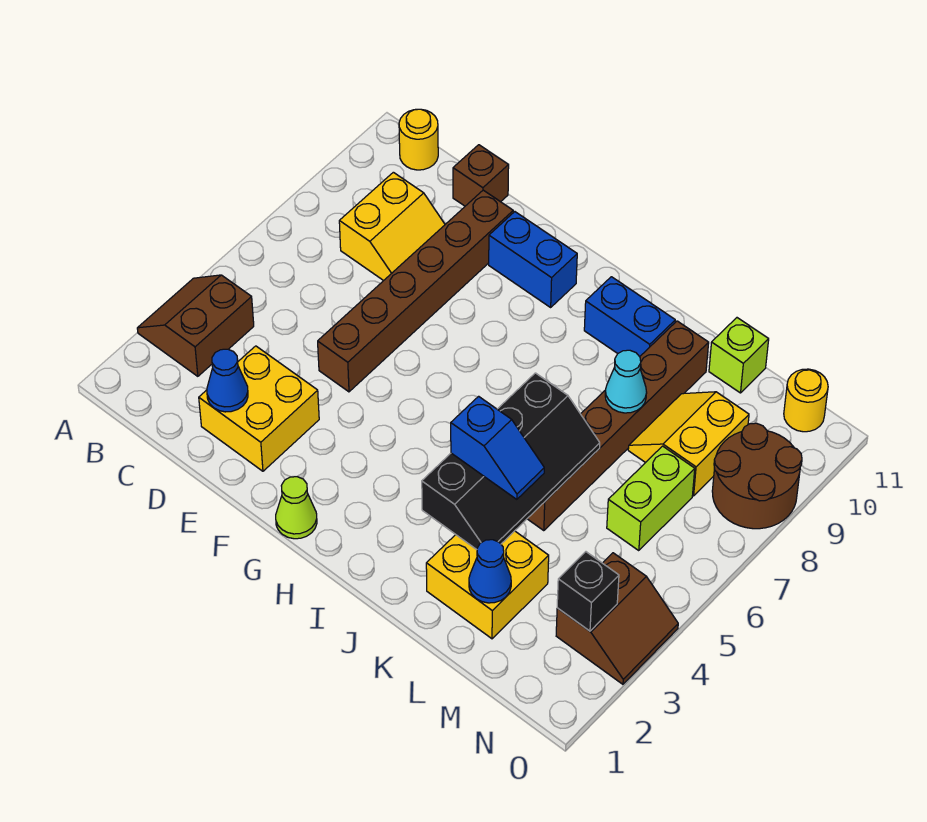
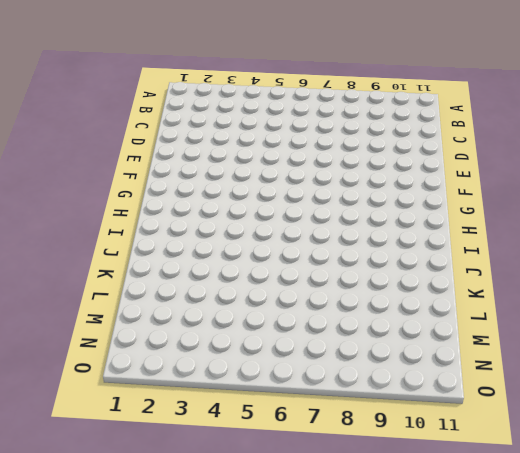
none -> brown 2x2 slope [137,275,254,376]
none -> yellow 1x1 round brick [399,109,438,170]
none -> yellow 2x2 slope [339,172,445,281]

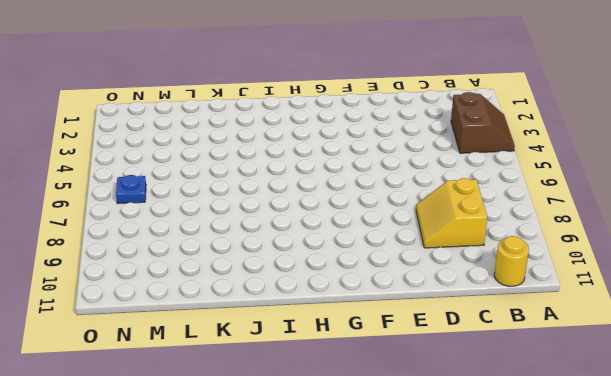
blue 1x1 plate [116,175,146,204] -> none
none -> yellow 2x2 brick [199,346,319,471]
none -> brown 1x1 brick [453,145,509,206]
none -> brown 1x6 brick [318,190,513,392]

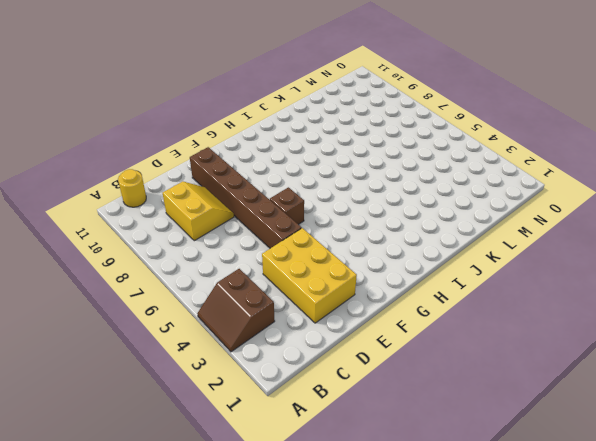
yellow 2x3 brick [262,228,357,323] -> yellow 2x2 brick [199,346,319,471]
brown 1x1 brick [270,187,304,225] -> brown 1x1 brick moved to [453,145,509,206]
none -> blue 1x2 brick [489,212,577,307]
none -> lime 1x1 cone [276,477,317,539]
none -> blue 1x2 brick [584,277,675,357]

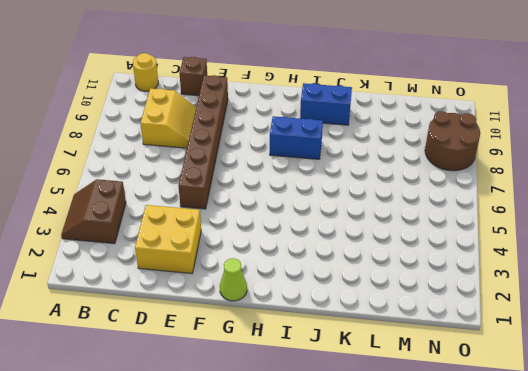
blue 1x2 brick [270,116,323,159] -> blue 1x2 brick moved to [489,212,577,307]
none -> yellow 2x2 brick [426,531,549,639]
none -> brown 1x6 brick [527,321,709,531]
none -> yellow 2x2 slope [628,392,749,496]

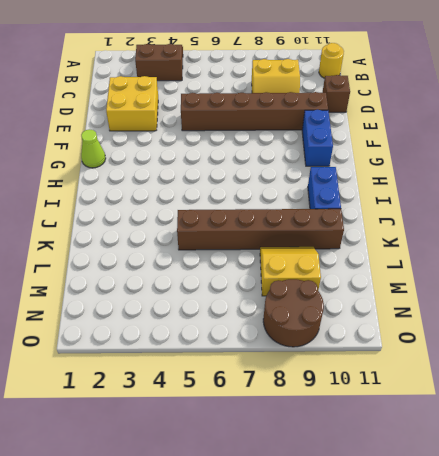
none -> yellow 2x2 brick [426,531,549,639]
none -> lime 1x1 brick [709,318,769,393]
none -> lime 1x2 brick [607,446,695,551]

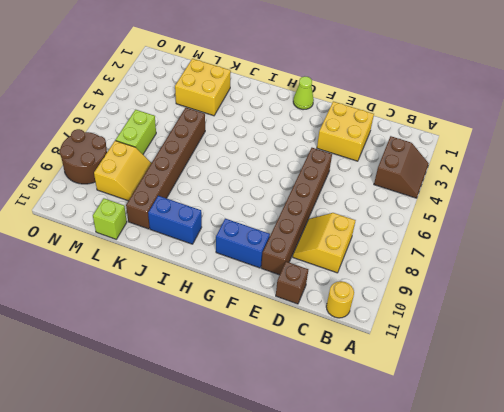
none -> brown 2x2 slope [556,553,678,684]
none -> yellow 1x1 round brick [784,369,828,432]
none -> blue 1x1 cone [207,349,248,412]

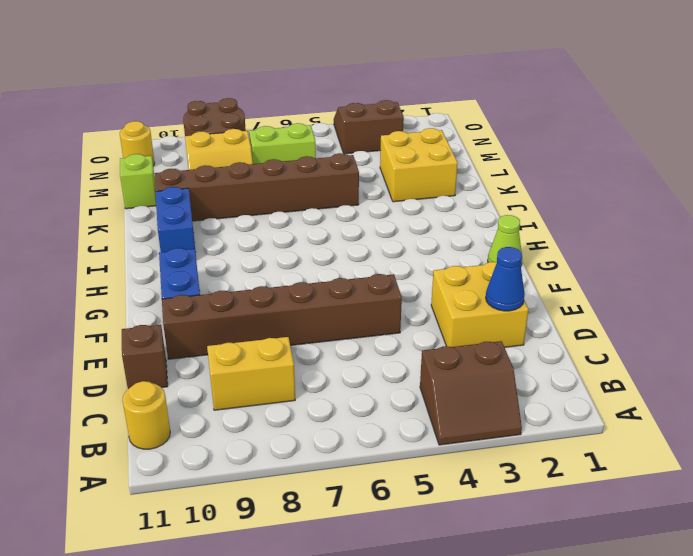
none -> black 2x4 slope [422,373,600,550]
none -> cyan 1x1 cone [605,350,647,413]
none -> blue 1x1 cone [469,540,511,603]

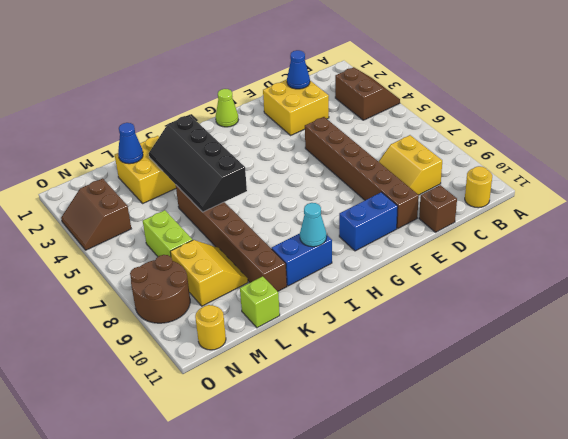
cyan 1x1 cone [300,203,327,247] -> cyan 1x1 cone moved to [605,350,647,413]
none -> black 1x1 brick [557,552,619,631]
none -> blue 1x2 slope [451,396,544,499]

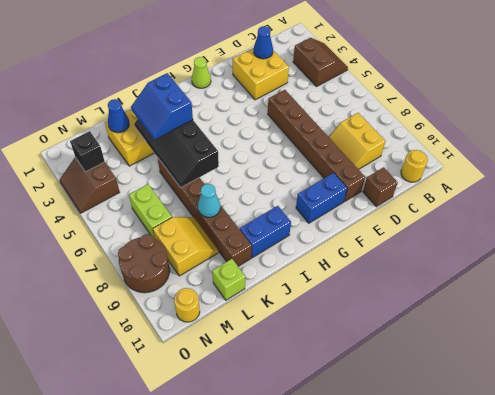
blue 2x2 slope [131,73,193,140] -> blue 1x2 slope [451,396,544,499]

